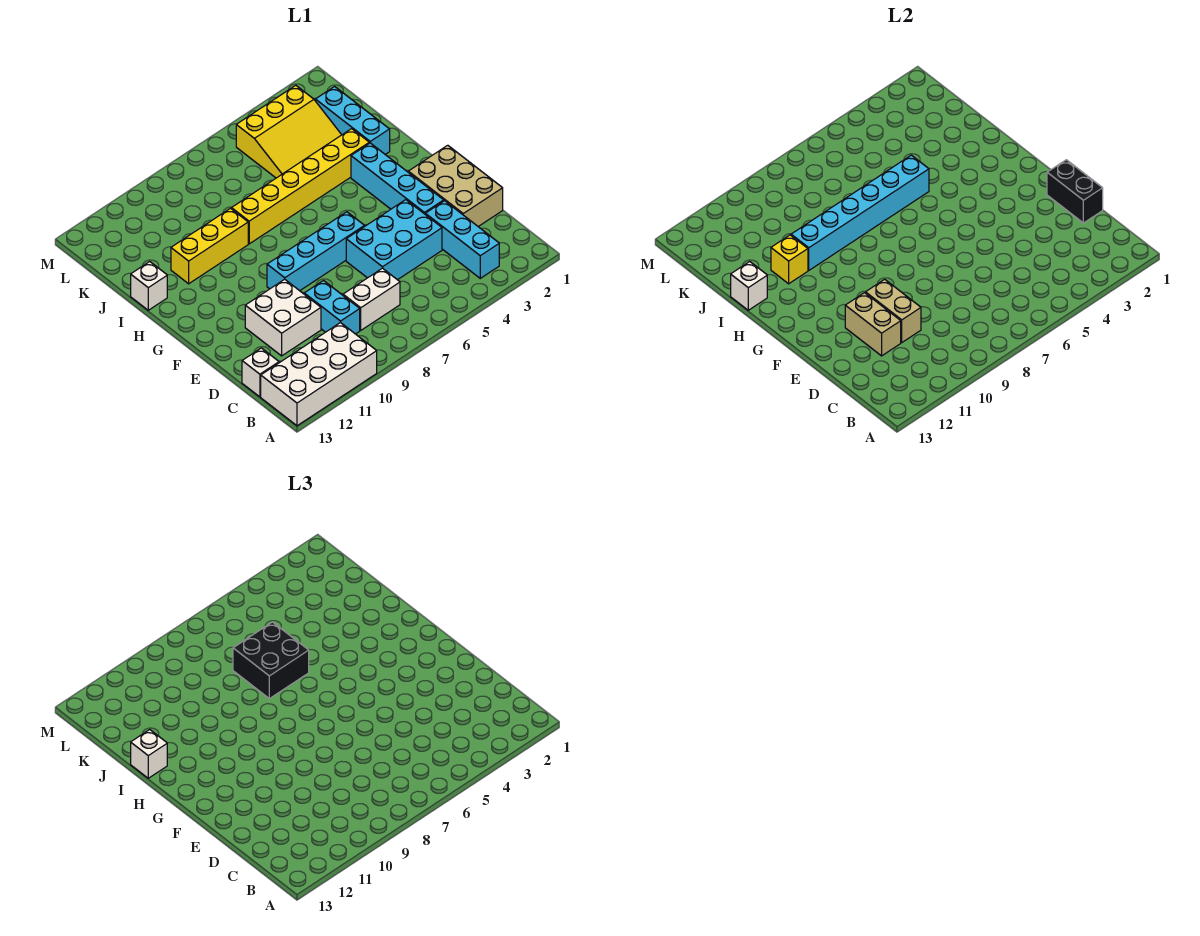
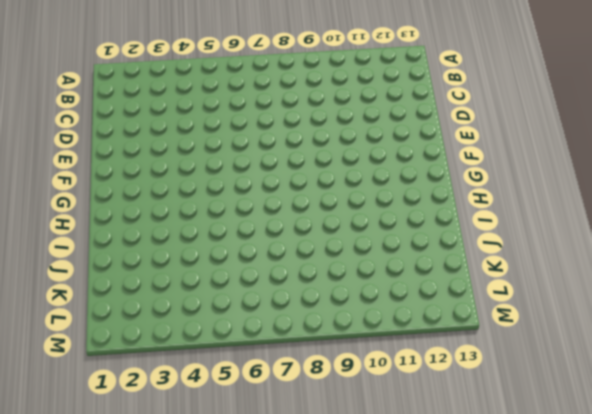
none -> white 2x4 brick [261,322,377,426]
none -> cyan 1x3 brick [425,201,499,278]
none -> white 1x2 brick [343,268,400,330]

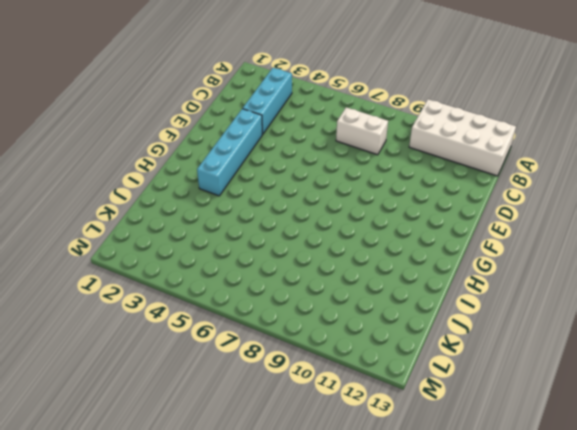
none -> cyan 1x2 brick [304,281,360,334]
none -> white 1x1 brick [242,348,279,397]
none -> tan 2x3 brick [408,145,503,226]

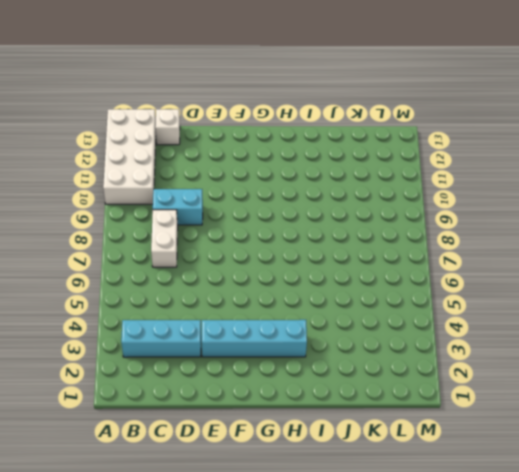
none -> tan 2x3 brick [408,145,503,226]
none -> cyan 2x3 brick [346,200,442,280]
none -> white 2x2 brick [245,279,321,356]

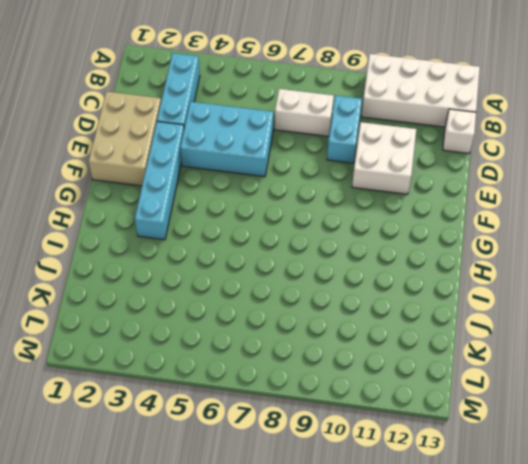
none -> cyan 1x4 brick [267,212,365,291]
none -> cyan 1x3 brick [315,87,390,154]
none -> yellow 1x6 brick [231,129,369,244]

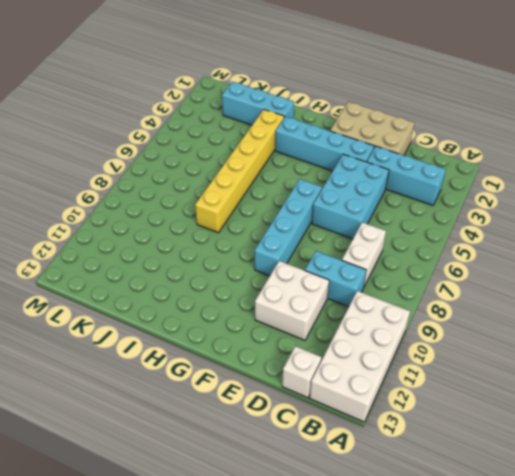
none -> yellow 1x3 brick [171,208,248,284]
none -> white 1x1 brick [131,262,167,310]
none -> yellow 3x3 slope [236,85,341,178]

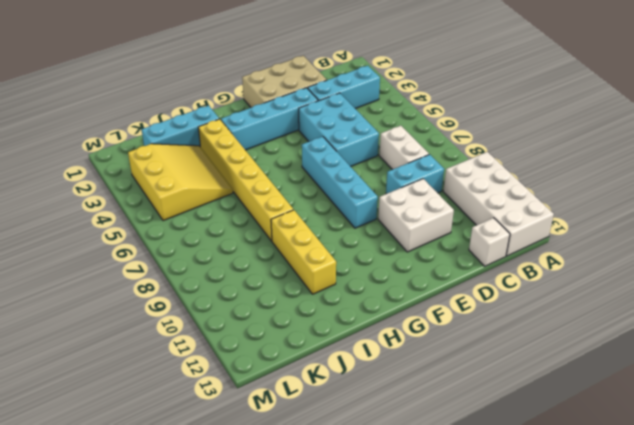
none -> white 1x1 brick [131,262,167,310]
none -> black 1x2 brick [1047,160,1103,223]
none -> tan 1x2 brick [866,279,921,342]

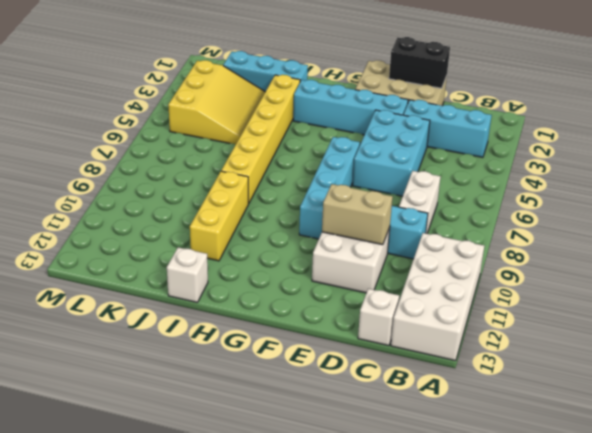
none -> tan 1x2 brick [845,293,901,356]
none -> cyan 1x6 brick [791,155,929,270]
none -> yellow 1x1 brick [771,235,808,284]

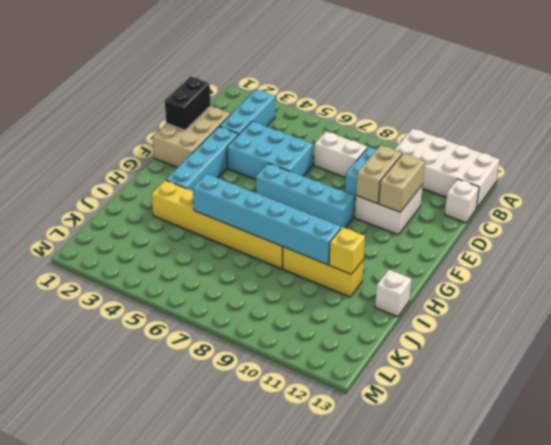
none -> cyan 1x3 brick [315,87,390,154]
none -> yellow 3x3 slope [236,85,341,178]
none -> white 1x1 brick [731,262,767,310]

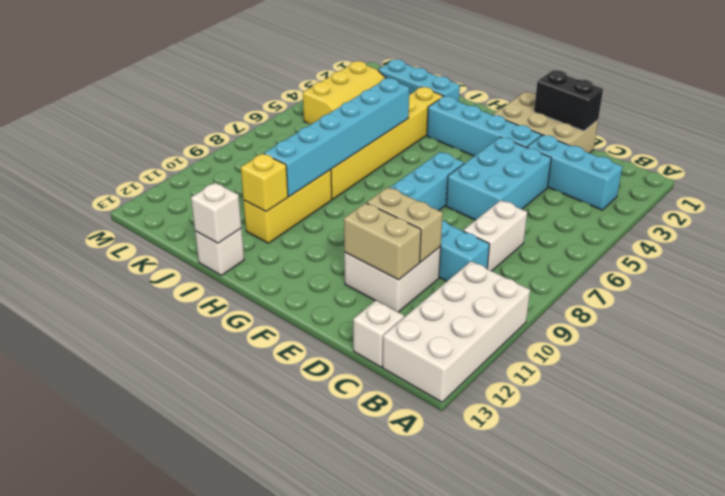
none -> black 2x2 brick [233,622,309,699]
none -> white 1x1 brick [131,730,167,778]

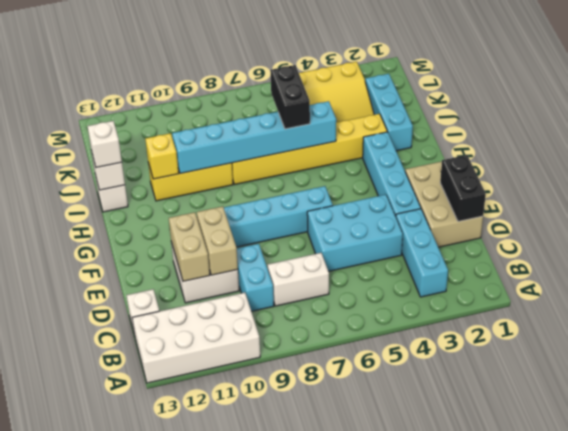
black 1x2 brick [270,65,310,129] -> black 2x2 brick [233,622,309,699]

